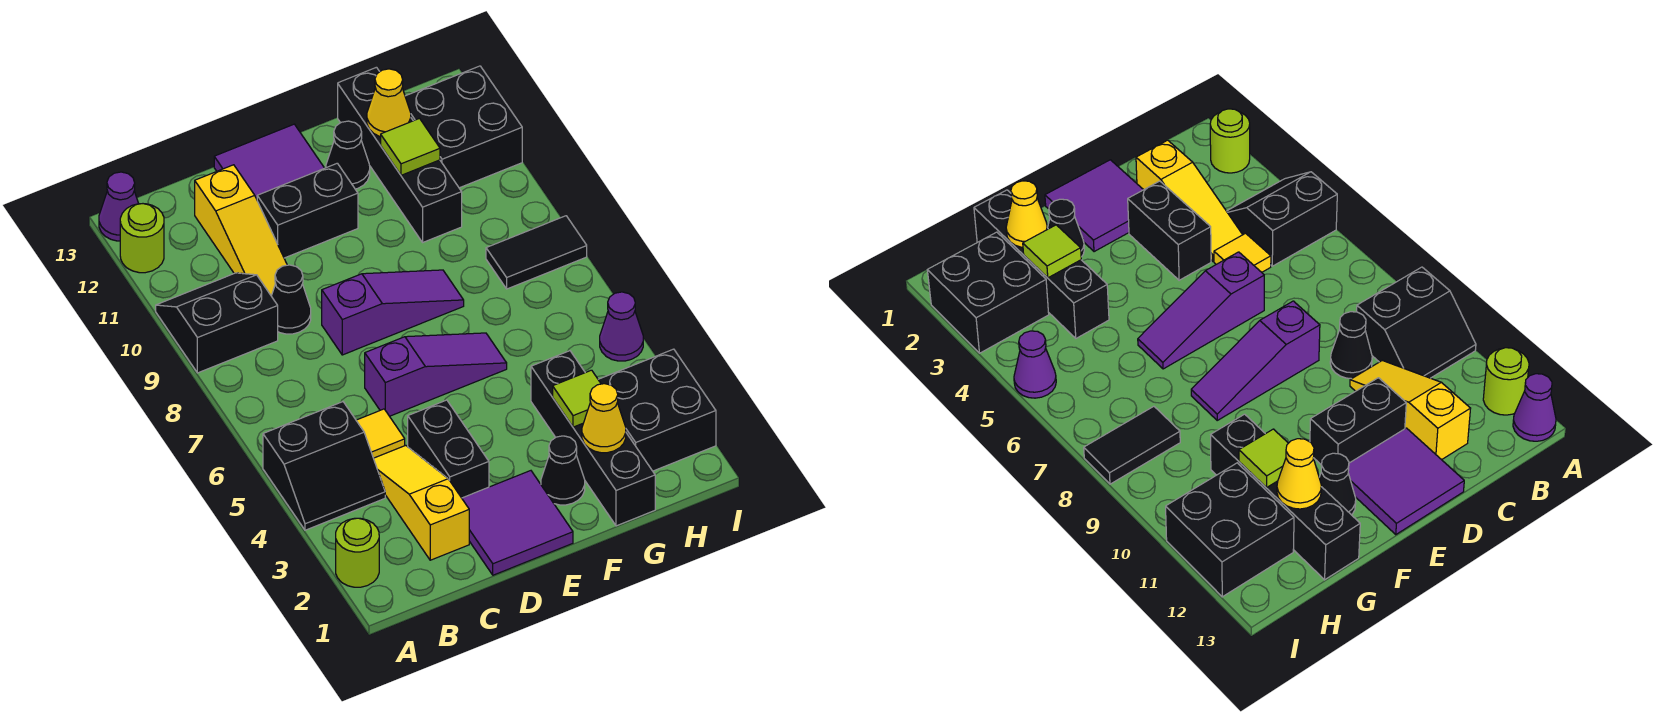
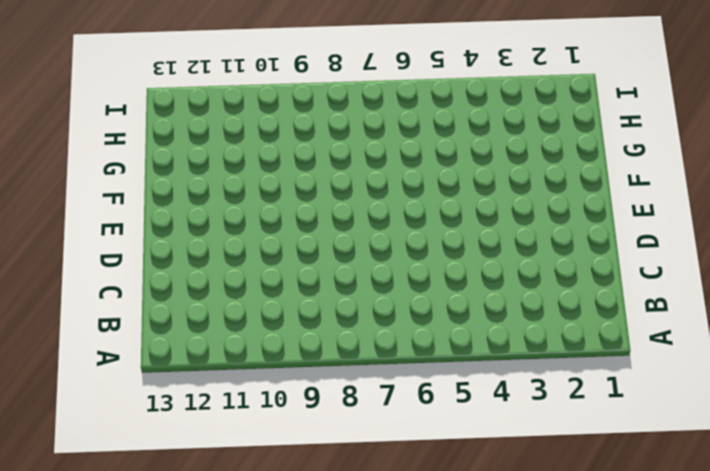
none -> lime 1x1 round brick [336,518,379,587]
none -> black 2x2 slope [263,402,385,530]
none -> black 2x2 slope [156,273,278,373]

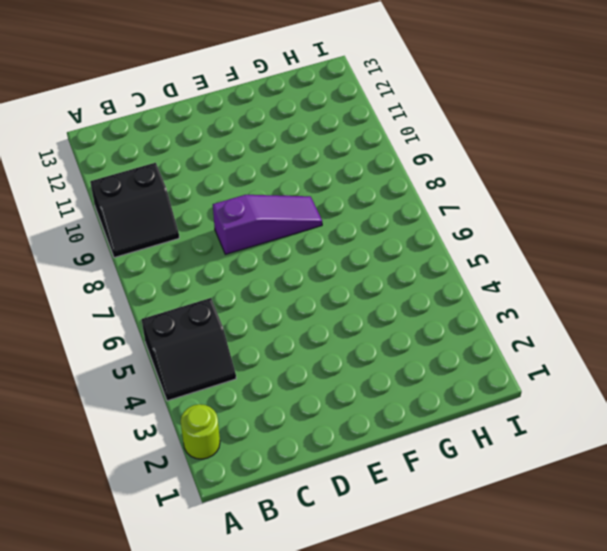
black 2x2 slope [90,163,179,258] -> black 2x2 slope turned to [156,273,278,373]
none -> lime 1x1 round brick [120,204,164,273]
none -> purple 1x1 cone [99,172,139,241]
none -> yellow 1x3 slope [374,445,469,560]

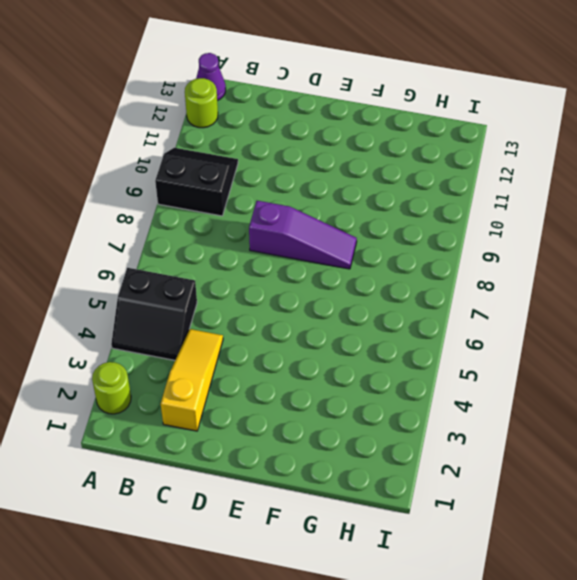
none -> yellow 1x1 tile [356,409,405,458]
none -> black 1x1 cone [272,265,311,334]
none -> yellow 1x3 slope [195,165,287,296]

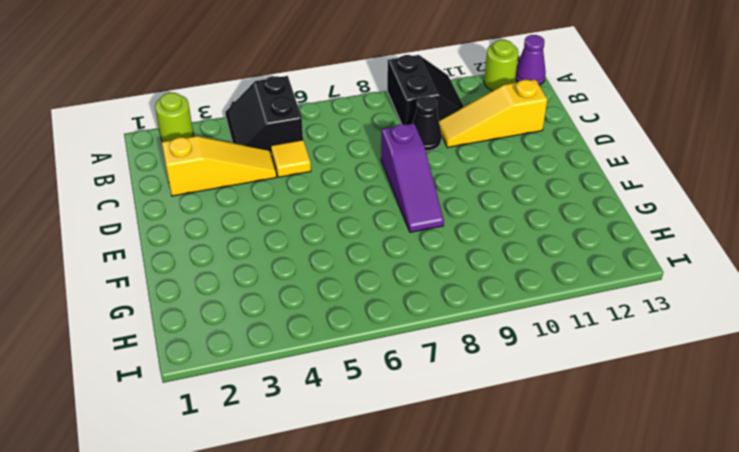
none -> purple 2x2 tile [462,471,573,575]
none -> black 1x2 brick [408,400,489,498]
none -> purple 1x3 slope [365,333,507,416]

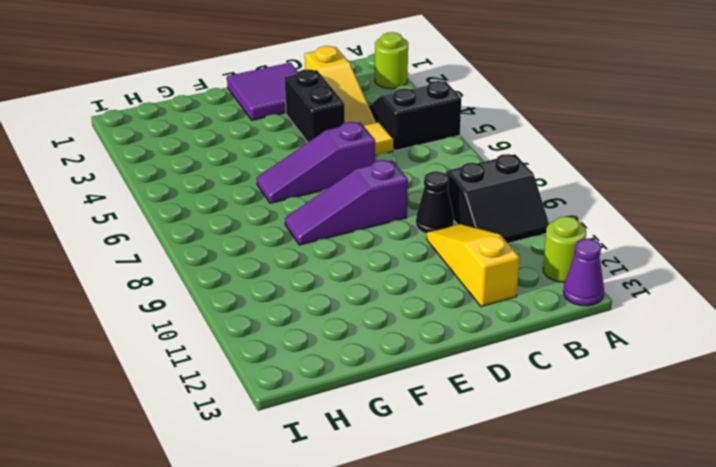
none -> black 1x2 brick [257,163,358,258]
none -> purple 2x2 tile [214,124,324,199]
none -> black 1x1 cone [541,436,585,505]

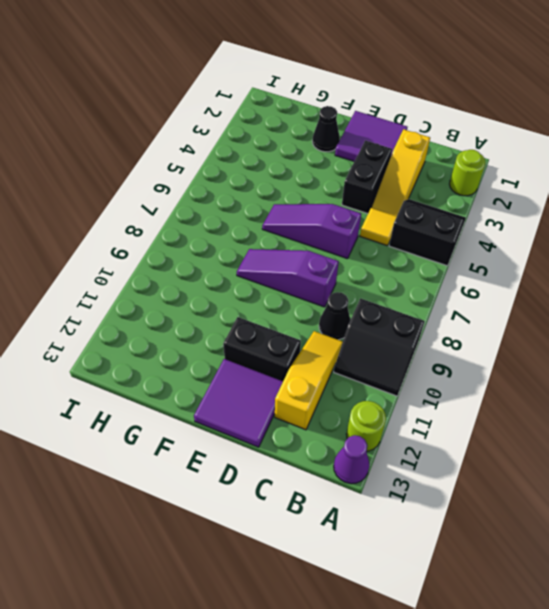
none -> black 1x1 cone [326,121,370,189]
none -> black 1x4 brick [531,351,655,526]
none -> black 1x4 brick [338,67,462,242]

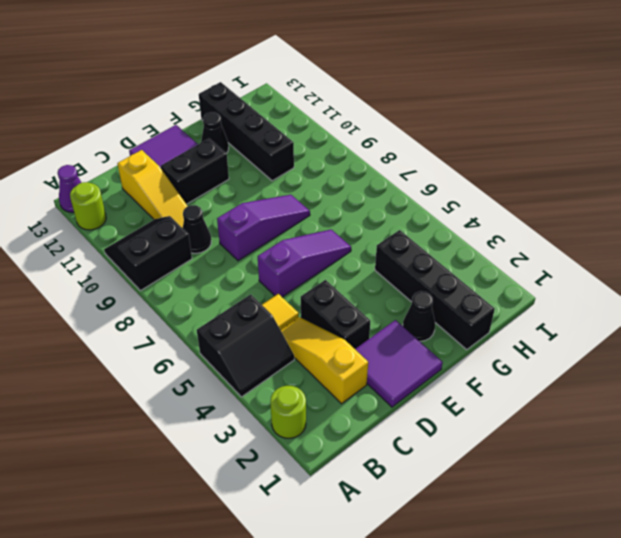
none -> black 2x2 brick [598,349,716,471]
none -> black 1x2 tile [486,216,587,289]
none -> black 2x2 brick [405,66,522,188]

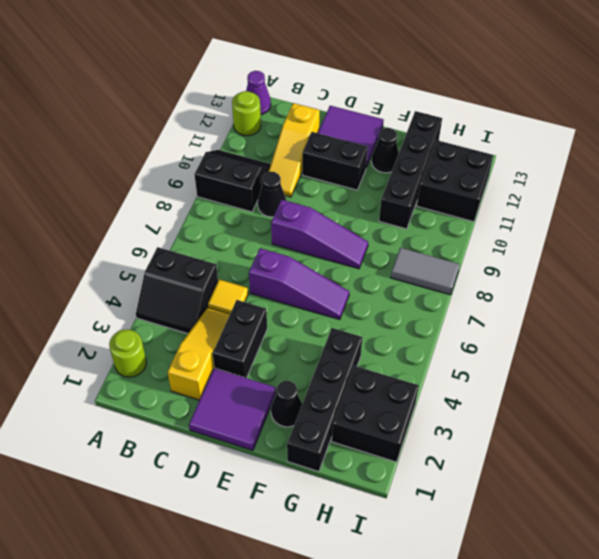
grey 1x2 tile [391,248,460,295] -> black 1x2 tile [486,216,587,289]
none -> purple 1x1 cone [600,292,643,361]
none -> yellow 1x1 cone [582,384,626,453]
none -> lime 1x1 tile [553,370,601,427]

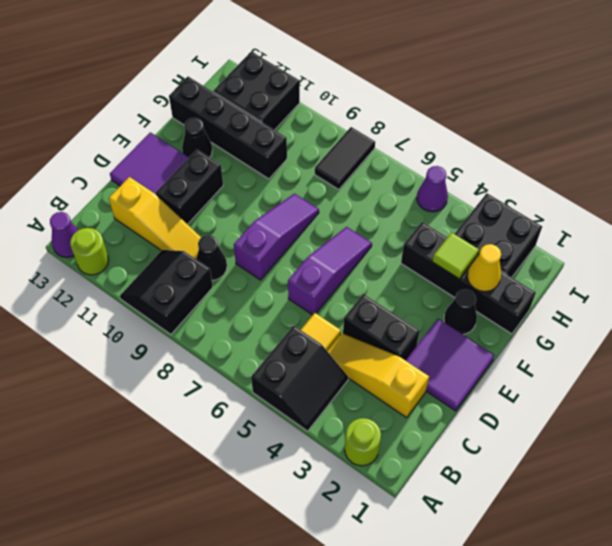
none -> lime 1x1 tile [381,118,440,175]
none -> yellow 1x1 cone [367,69,411,137]

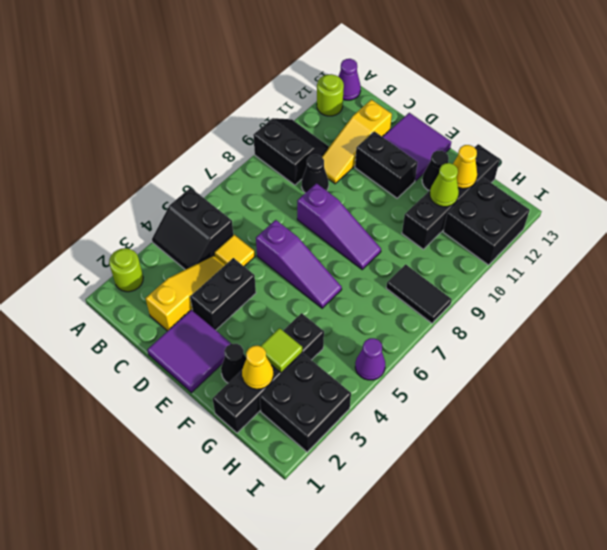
lime 1x1 cone [430,163,459,207] -> lime 1x1 tile [381,118,440,175]

